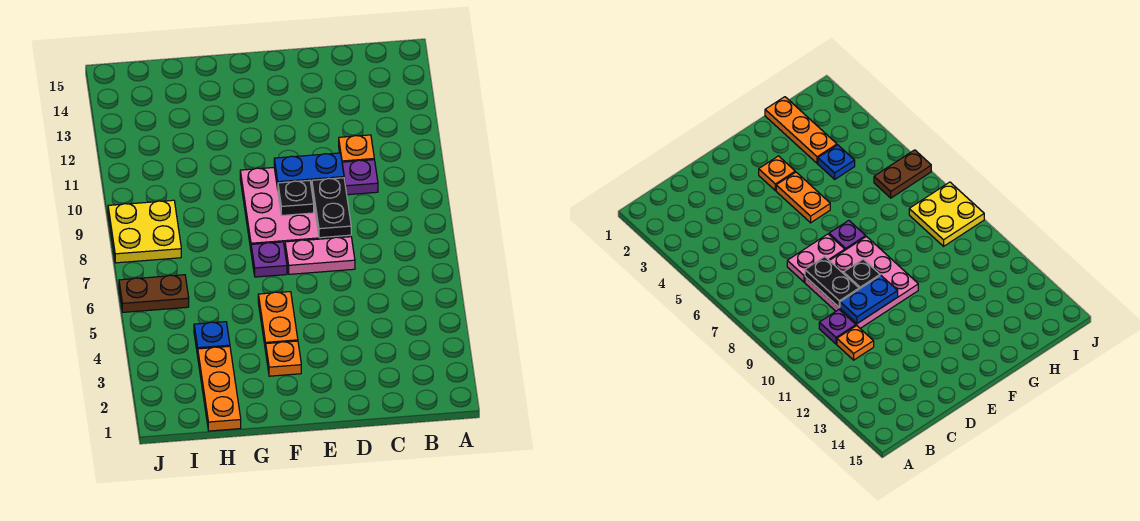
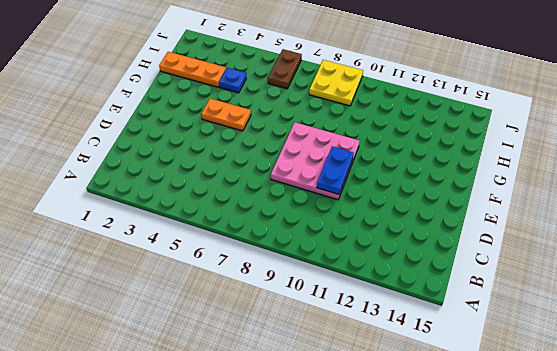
none -> purple 1x1 plate [342,160,378,195]
none -> orange 1x1 plate [339,135,374,162]
none -> pink 1x2 plate [285,237,355,274]

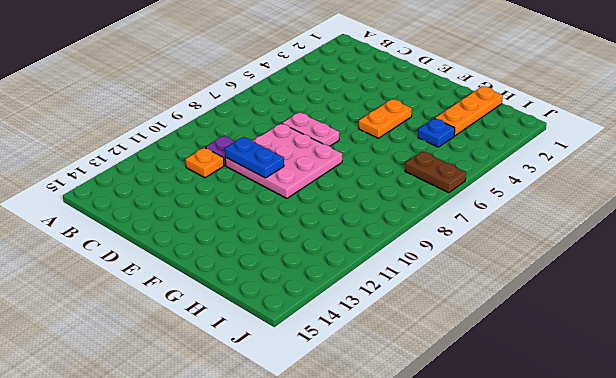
none -> orange 1x1 plate [266,341,301,376]
none -> purple 1x1 plate [251,242,287,277]
none -> yellow 2x2 plate [108,200,181,263]

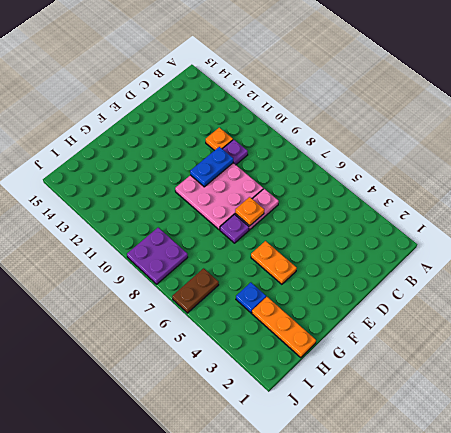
orange 1x1 plate [235,197,264,226] -> orange 1x1 plate moved to [266,341,301,376]
purple 2x2 plate [127,228,188,284] -> yellow 2x2 plate [108,200,181,263]
none -> black 1x2 plate [312,178,351,238]
none -> black 1x1 plate [278,180,314,215]

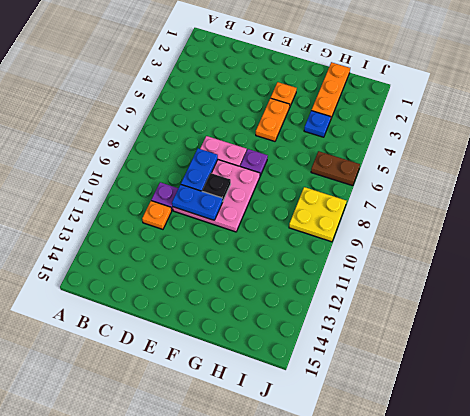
blue 1x2 plate [181,148,218,191] -> black 1x2 plate [312,178,351,238]

